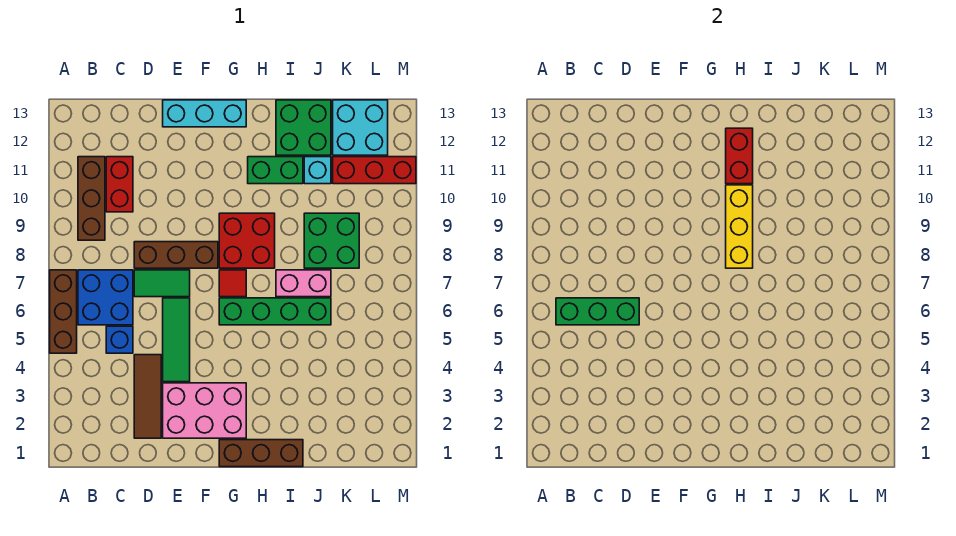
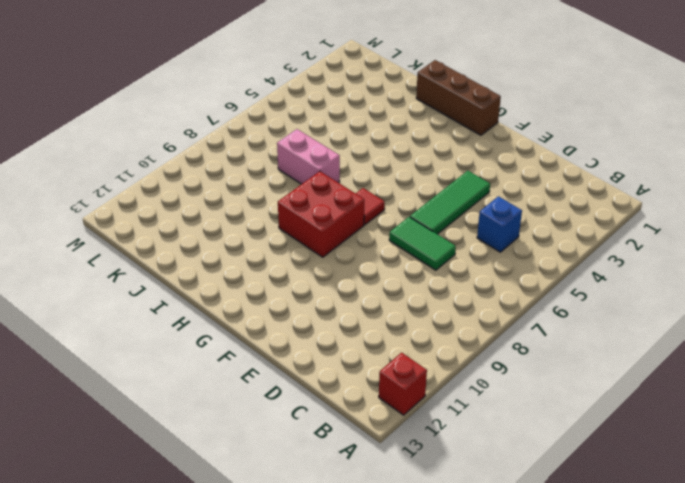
red 1x1 brick [379,353,427,415] -> none
none -> brown 1x3 brick [50,270,77,353]
none -> blue 2x2 brick [78,270,133,325]
none -> brown 1x3 brick [78,157,105,240]

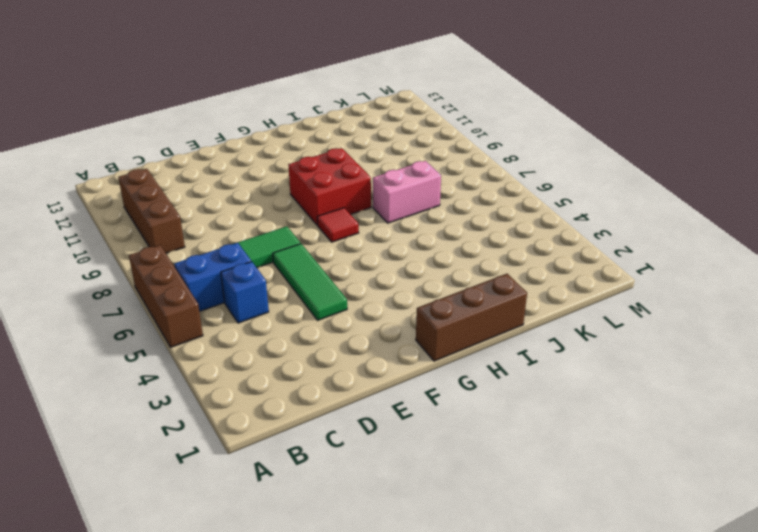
blue 1x2 brick [174,243,251,311] -> blue 2x2 brick [78,270,133,325]
none -> red 1x2 brick [106,157,133,212]
none -> brown 1x3 tile [134,355,161,438]
none -> brown 1x3 brick [134,242,218,268]

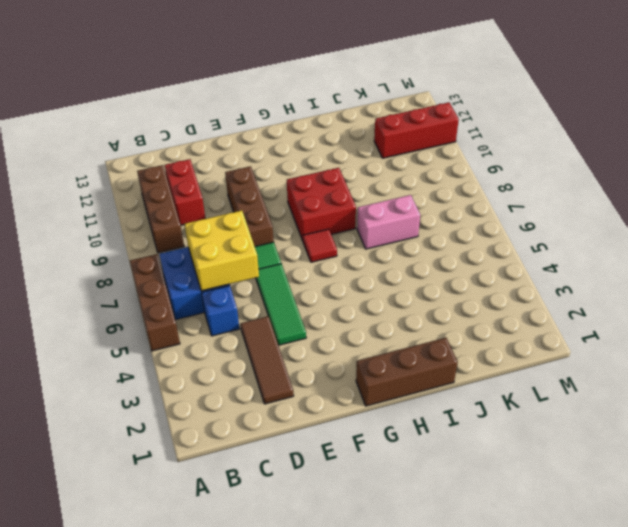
yellow 2x2 brick [185,211,259,291] -> green 1x3 brick [556,298,639,325]
brown 1x3 brick [225,166,274,246] -> brown 1x3 brick turned to [134,242,218,268]
none -> pink 2x3 brick [163,383,246,438]
none -> cyan 1x3 brick [163,100,246,127]
none -> green 1x4 brick [219,298,331,325]

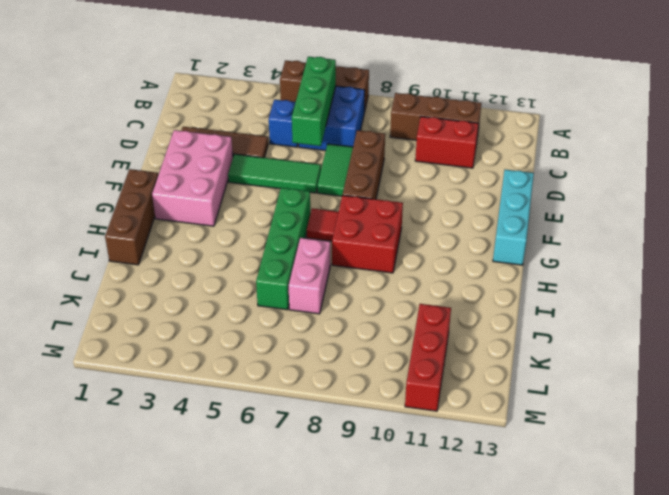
none -> green 1x2 brick [248,157,303,184]
none -> green 2x2 brick [276,100,331,155]
none -> green 2x2 brick [304,213,359,268]

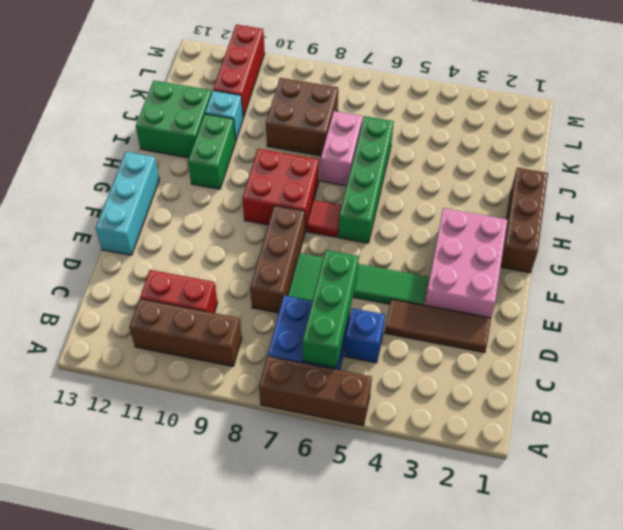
brown 2x2 brick [266,78,338,156] -> green 2x2 brick [304,213,359,268]
none -> cyan 2x2 brick [333,100,388,155]
none -> yellow 1x3 brick [726,185,753,268]
none -> red 1x2 brick [726,128,753,184]

